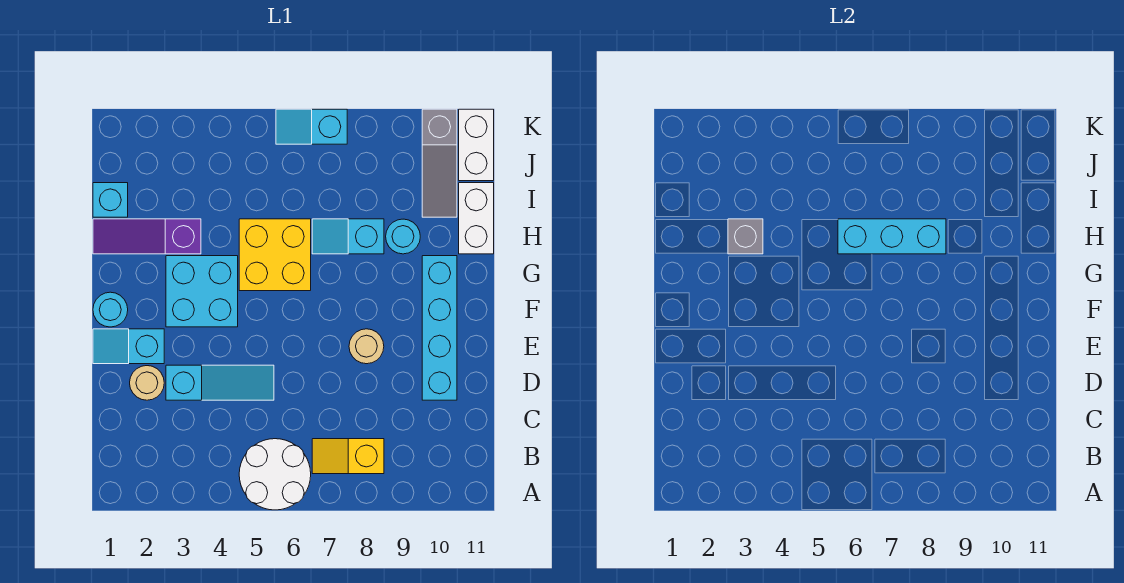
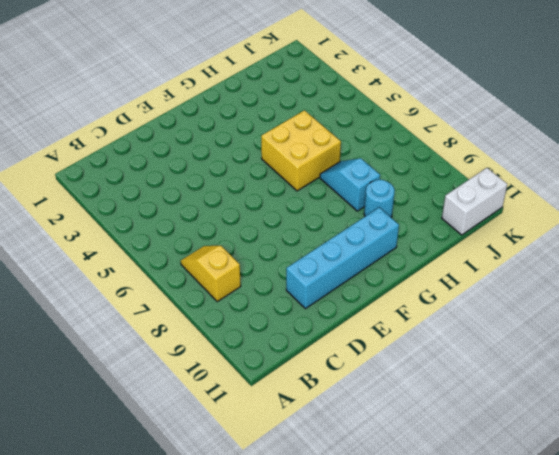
none -> white 2x2 round brick [239,439,311,510]
none -> tan 1x1 round brick [130,366,164,400]
none -> cyan 1x3 slope [166,365,274,400]

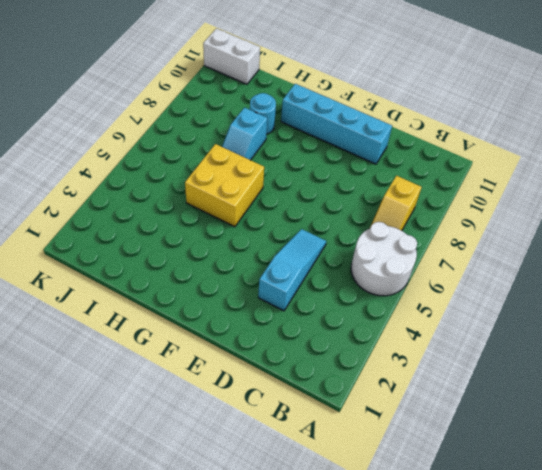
none -> tan 1x1 round brick [130,366,164,400]
none -> cyan 1x2 slope [93,329,164,364]
none -> tan 1x1 round brick [349,329,384,364]

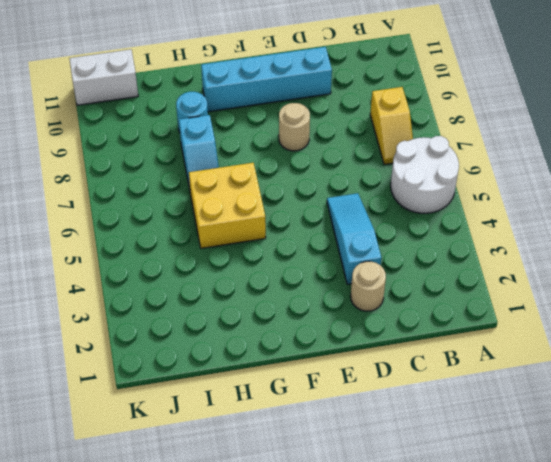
none -> cyan 1x2 slope [93,329,164,364]
none -> cyan 1x1 round brick [93,292,128,327]
none -> cyan 2x2 brick [166,256,238,327]

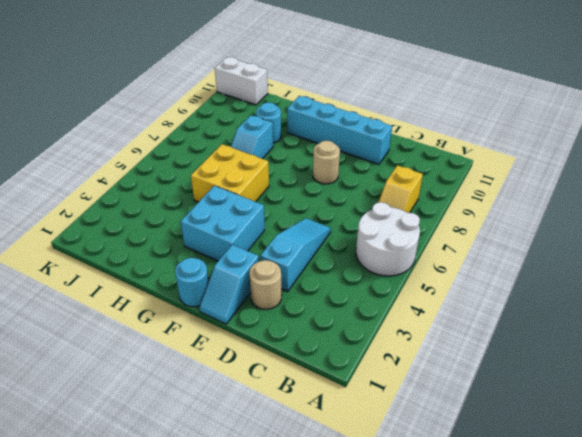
none -> purple 1x3 slope [93,219,201,254]
none -> white 1x2 brick [459,183,494,254]
none -> cyan 1x1 brick [93,183,128,217]

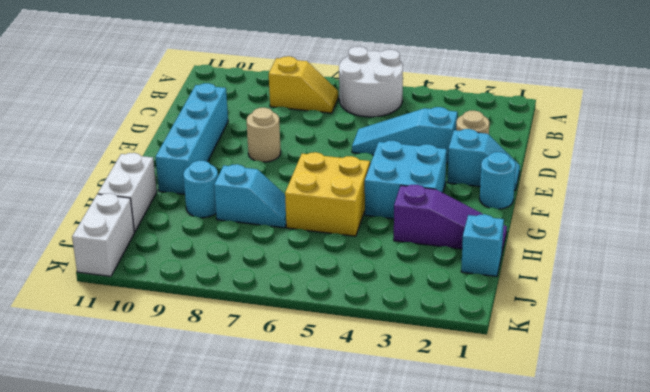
none -> grey 1x3 slope [422,109,457,217]
none -> cyan 1x2 slope [276,109,347,144]
none -> grey 1x1 brick [728,219,763,254]

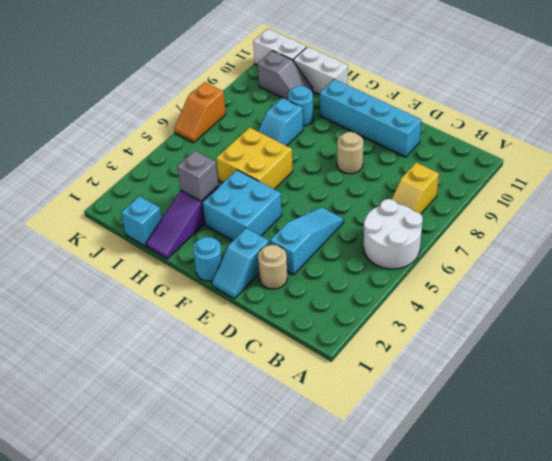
grey 1x2 slope [258,51,313,100] -> grey 1x3 slope [422,109,457,217]
orange 1x2 slope [174,82,226,143] -> cyan 1x2 slope [276,109,347,144]
none -> cyan 1x3 brick [838,219,946,254]

